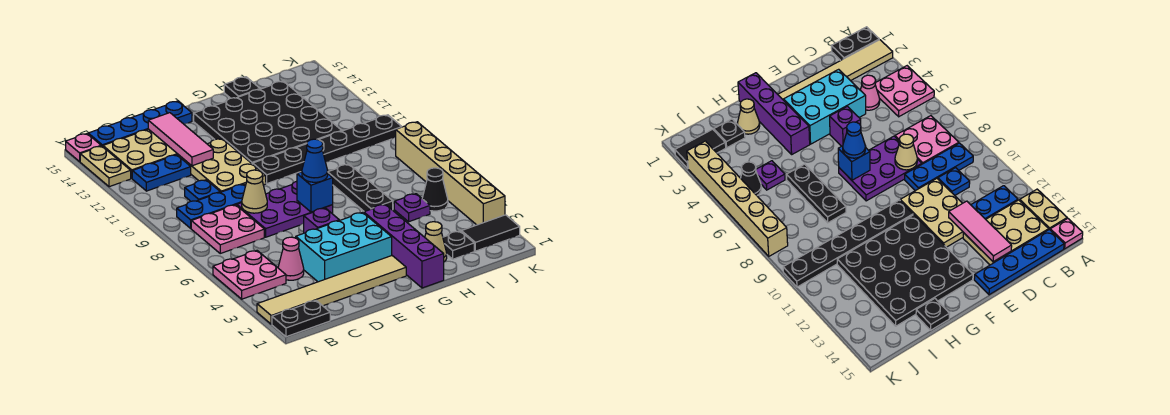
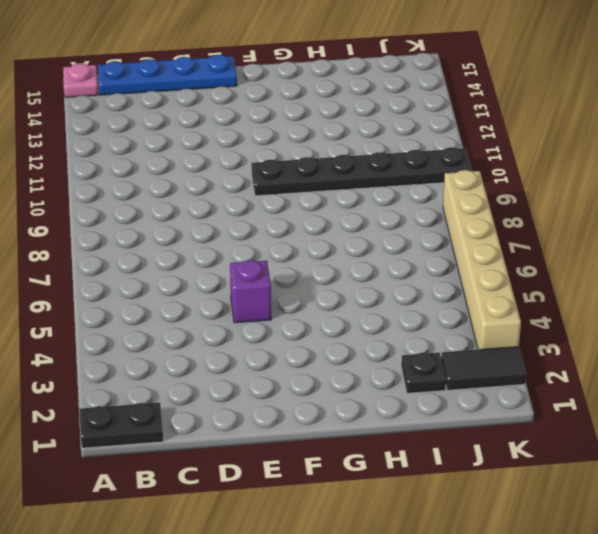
none -> tan 1x6 tile [257,256,406,324]
none -> pink 2x2 plate [213,251,286,299]
none -> tan 1x2 plate [80,146,131,187]
none -> pink 2x2 plate [191,205,264,253]

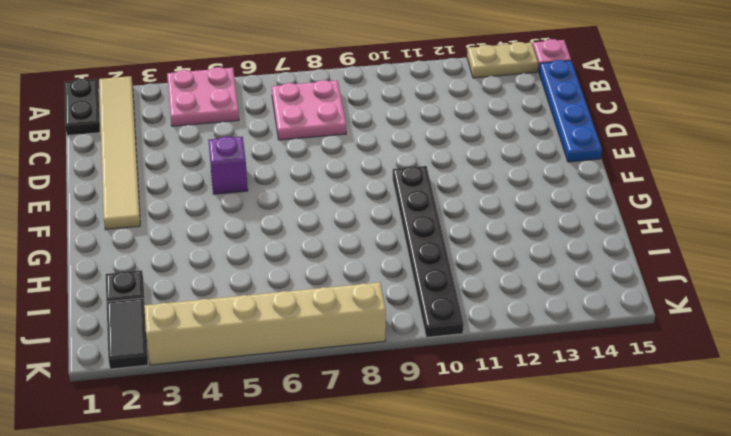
none -> blue 1x3 plate [177,184,245,228]
none -> blue 1x2 plate [132,155,191,191]
none -> tan 2x3 plate [103,129,178,178]
none -> pink 1x1 cone [278,237,304,280]

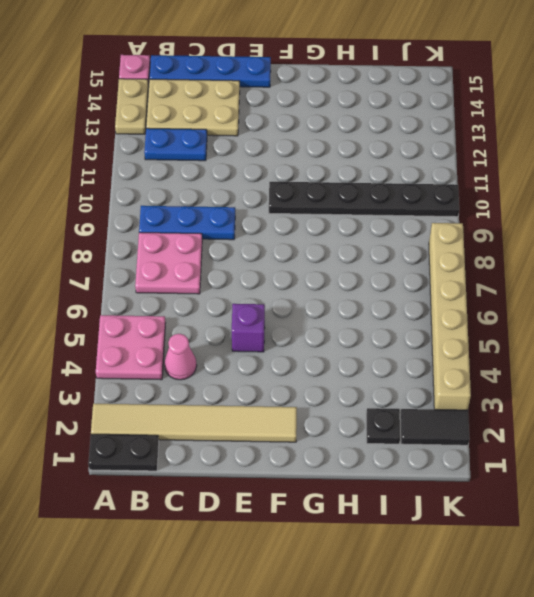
none -> blue 1x1 plate [185,180,220,201]
none -> cyan 2x3 brick [296,212,392,282]
none -> purple 2x3 plate [237,181,333,237]
none -> tan 2x3 plate [178,139,266,192]

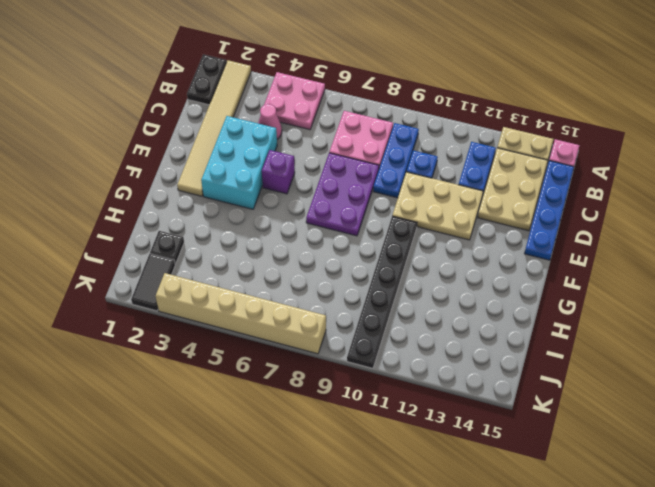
none -> black 4x4 plate [194,81,341,164]
none -> purple 1x4 brick [364,204,444,288]
none -> tan 1x1 cone [425,222,447,262]
none -> black 1x3 plate [328,164,393,212]

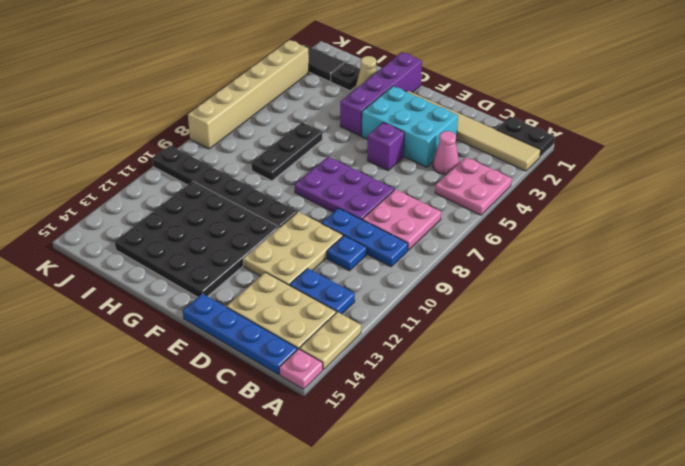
none -> black 1x1 plate [224,77,260,98]
none -> purple 1x1 plate [394,194,430,222]
none -> black 1x1 cone [422,168,448,211]
none -> tan 1x1 cone [242,170,267,213]

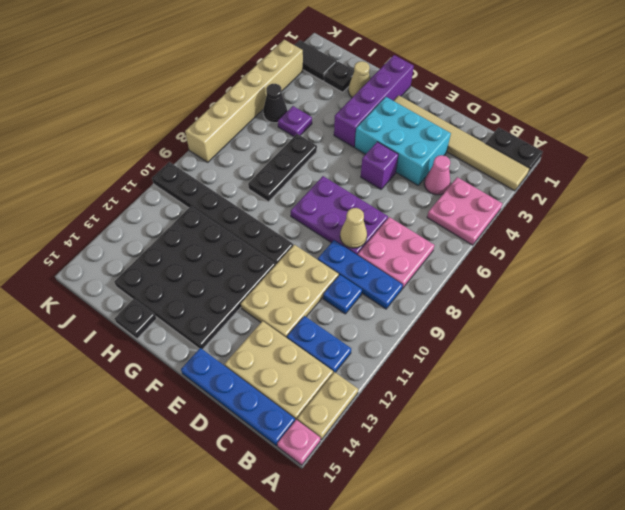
none -> pink 1x3 tile [148,113,213,166]
none -> blue 1x1 brick [297,172,333,212]
none -> blue 1x1 cone [302,139,328,182]

